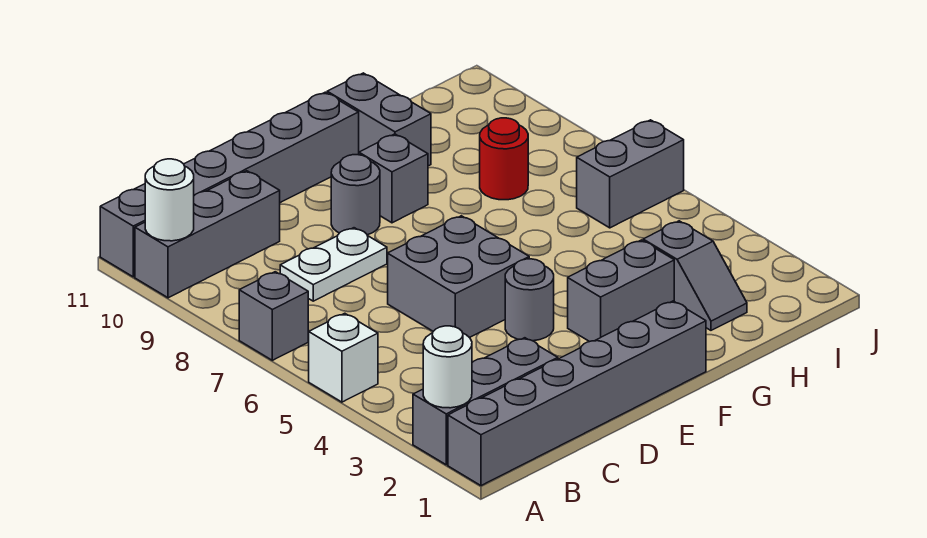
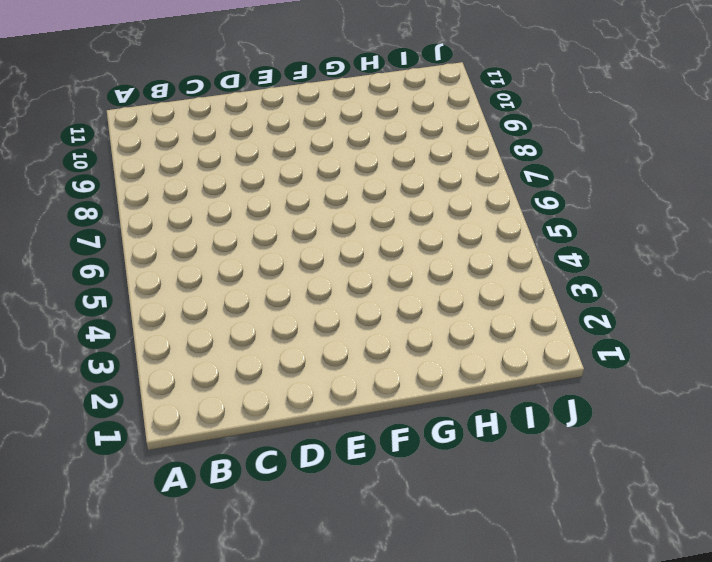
none -> grey 1x6 brick [448,301,706,486]
none -> grey 1x3 brick [413,338,558,465]
none -> white 1x1 brick [309,313,378,402]

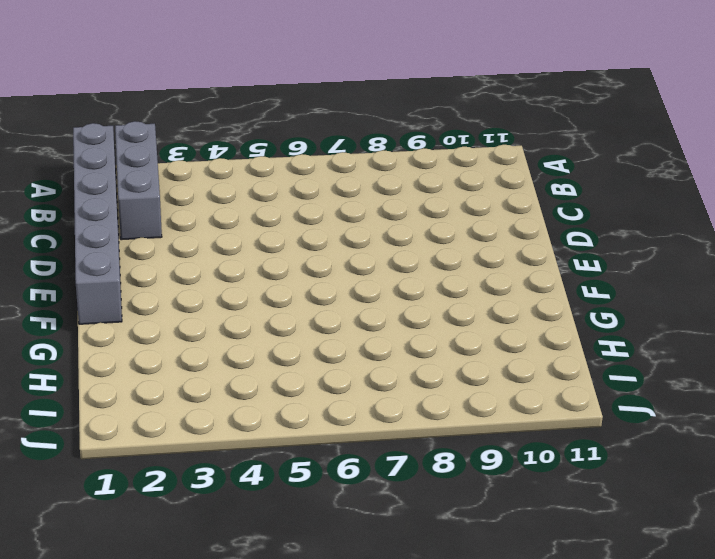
none -> white 1x1 brick [309,313,378,402]
none -> grey 1x1 brick [239,272,308,360]
none -> grey 1x3 brick [135,171,280,298]

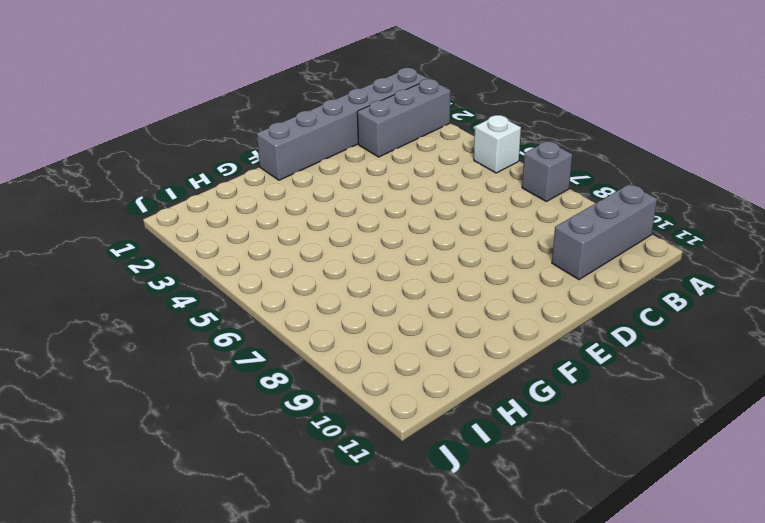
none -> grey 1x6 brick [100,92,359,277]
none -> white 1x2 plate [280,228,387,301]
none -> grey 2x2 brick [388,216,529,338]

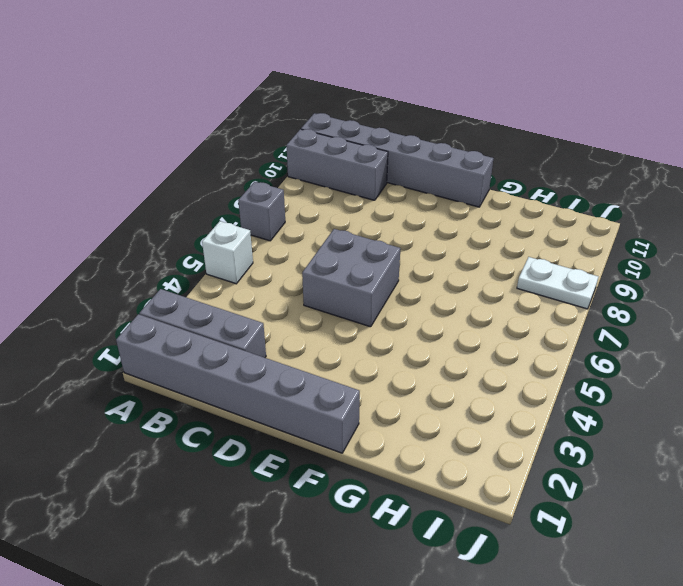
white 1x2 plate [517,257,598,309] -> white 1x2 plate moved to [280,228,387,301]
none -> grey 1x1 round brick [505,259,554,341]
none -> grey 1x1 round brick [331,155,380,235]
none -> grey 1x2 brick [568,240,674,342]

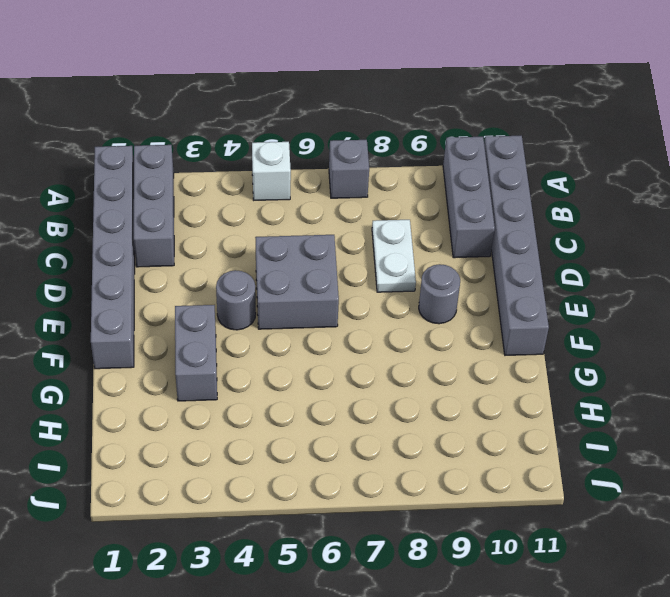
none -> grey 1x1 brick [359,134,428,223]
none -> grey 1x2 brick [327,73,431,166]
none -> grey 1x2 slope [643,221,747,330]

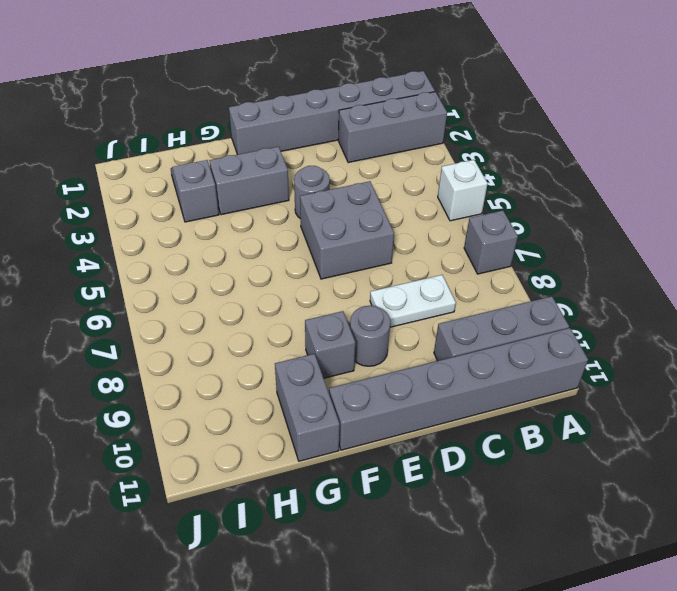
none -> red 1x1 round brick [480,118,528,200]
none -> grey 1x2 brick [577,120,684,228]
none -> white 1x1 round brick [423,326,472,408]

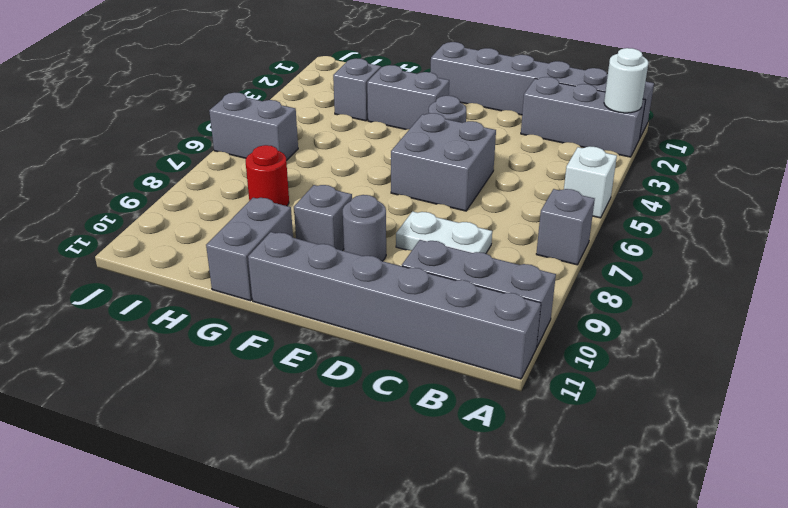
none -> white 1x1 round brick [145,159,194,241]

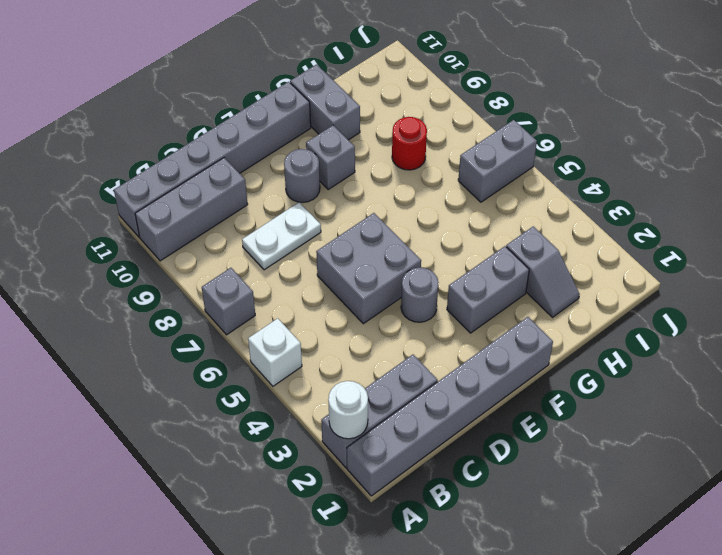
none -> white 1x1 round brick [145,159,194,241]

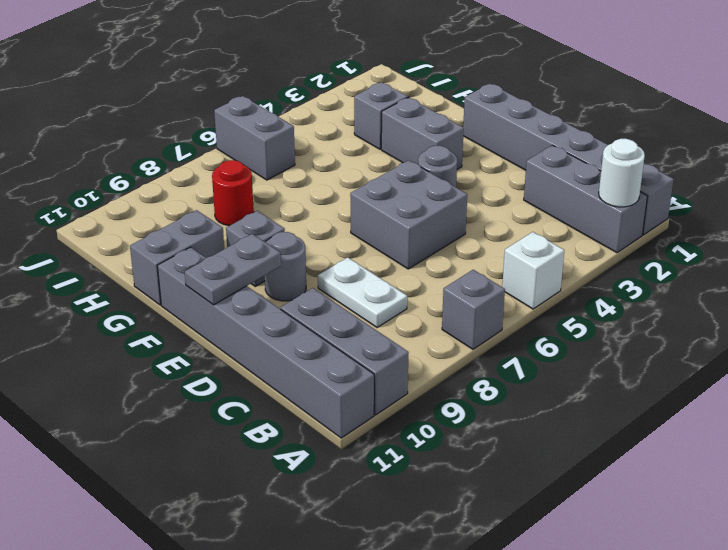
grey 1x2 plate [185,234,281,305] -> none
none -> white 1x1 round brick [145,159,194,241]

